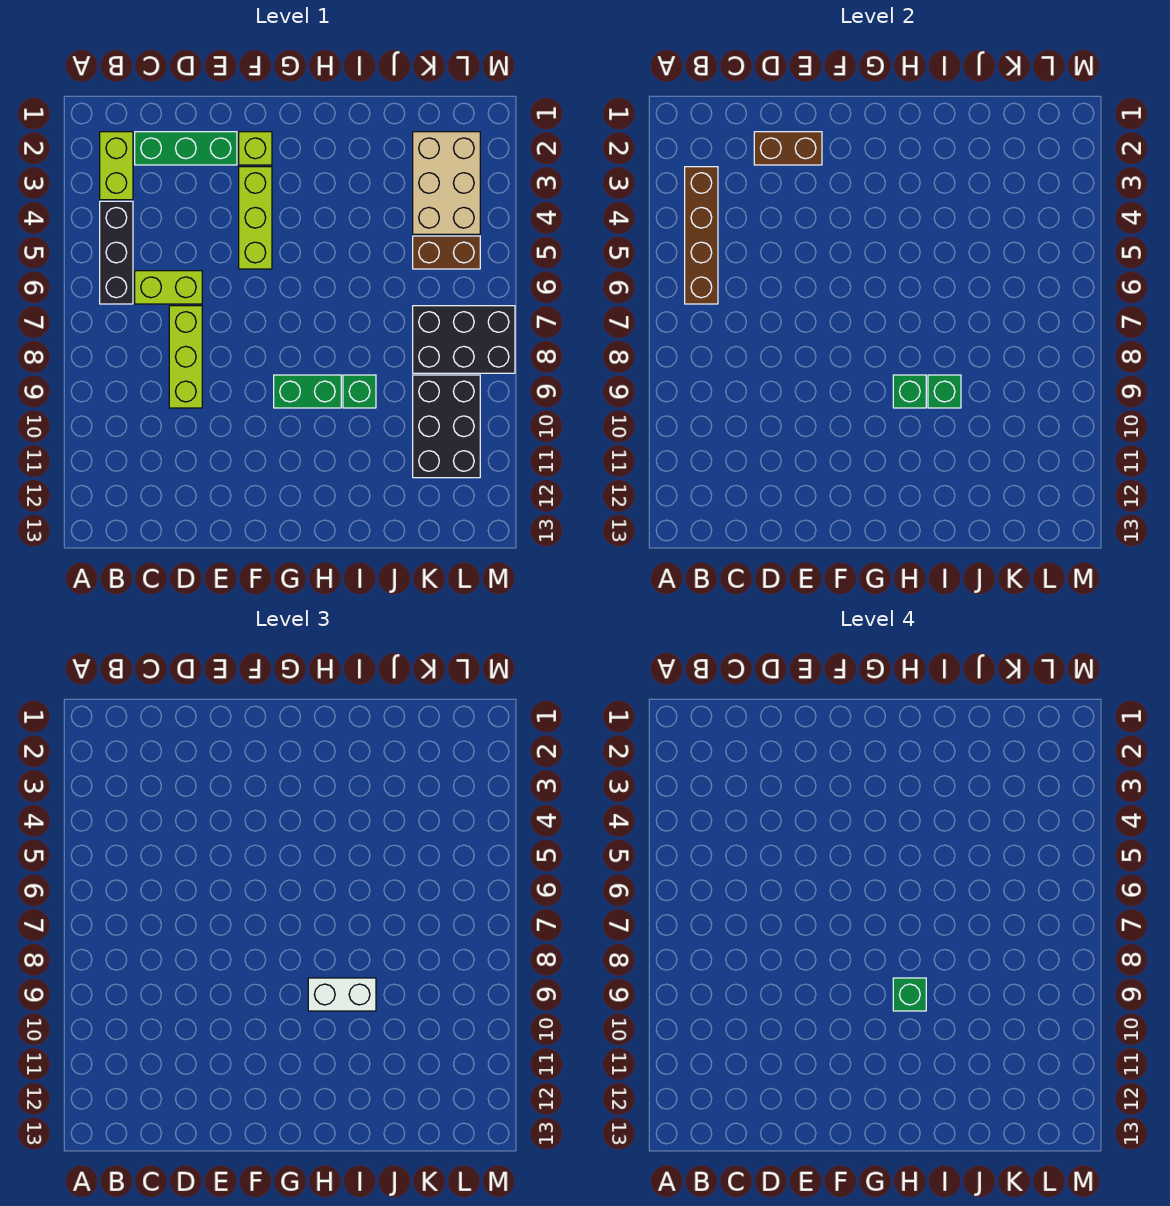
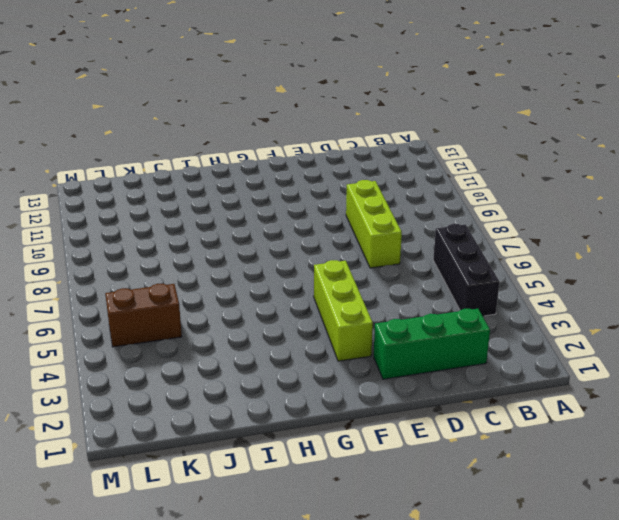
none -> lime 1x2 brick [100,132,133,200]
none -> lime 1x2 brick [135,271,202,304]
none -> lime 1x1 brick [239,132,272,165]

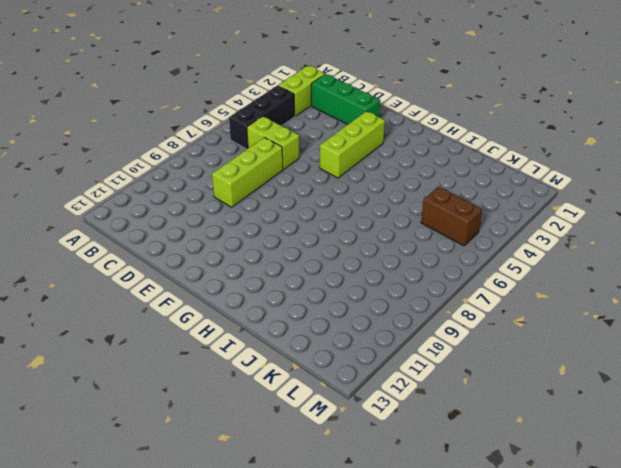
none -> lime 1x1 brick [239,132,272,165]
none -> green 1x2 brick [274,375,341,408]
none -> green 1x1 brick [343,375,376,408]

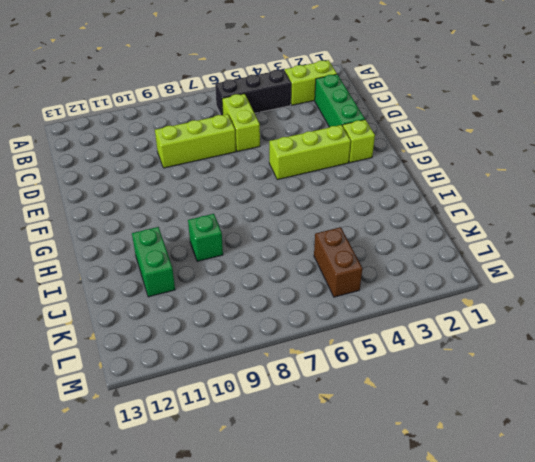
green 1x2 brick [132,227,175,297] -> green 1x2 brick moved to [274,375,341,408]
none -> tan 2x3 brick [413,132,480,234]
none -> black 2x3 brick [413,306,515,373]
none -> black 2x3 brick [413,375,480,478]

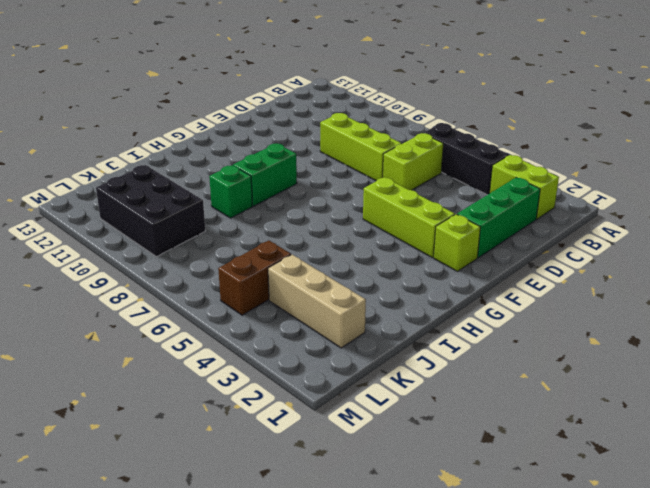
tan 1x3 brick [268,255,366,348] -> tan 2x3 brick [413,132,480,234]
none -> black 2x3 brick [413,306,515,373]
none -> brown 1x4 brick [685,167,718,304]
none -> brown 1x2 brick [754,132,822,165]

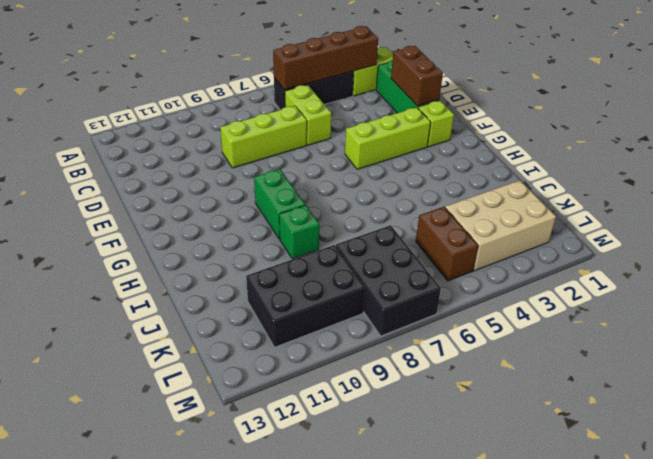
none -> green 1x1 brick [893,375,926,408]
none -> green 1x1 brick [928,375,961,408]
none -> white 1x2 brick [308,978,376,1011]

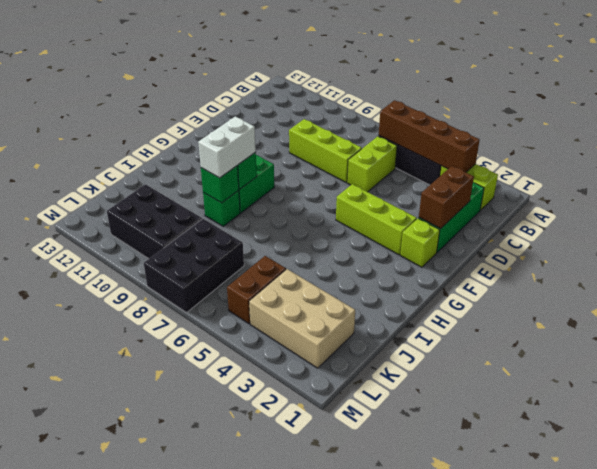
none -> green 1x1 brick [893,978,926,1011]

